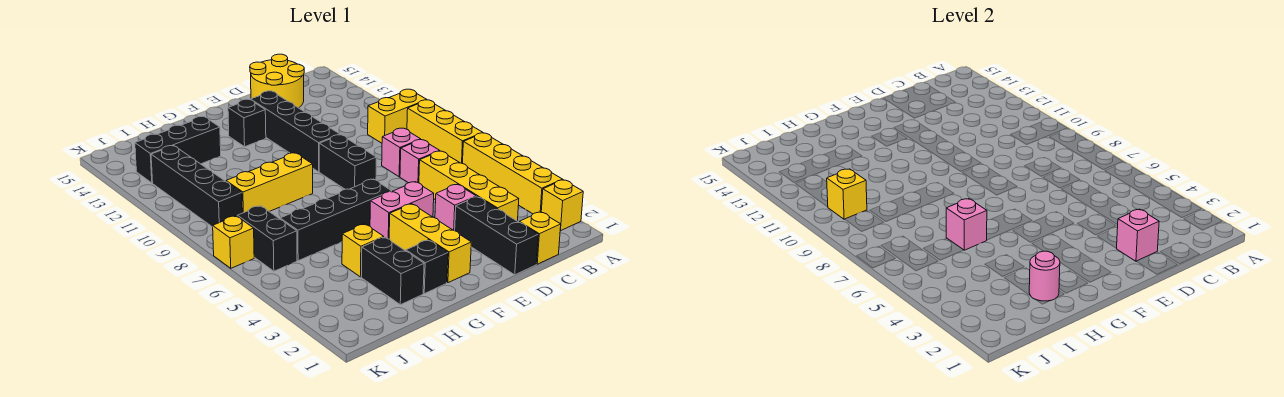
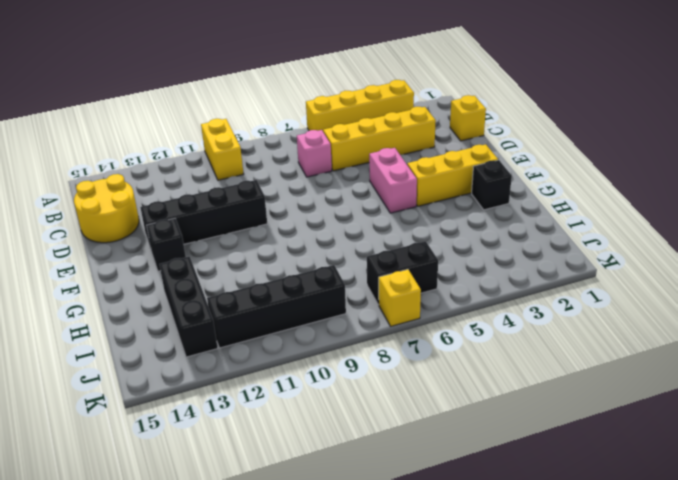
none -> yellow 1x1 brick [541,180,583,230]
none -> yellow 1x3 brick [407,100,483,163]
none -> pink 1x1 brick [382,128,421,177]

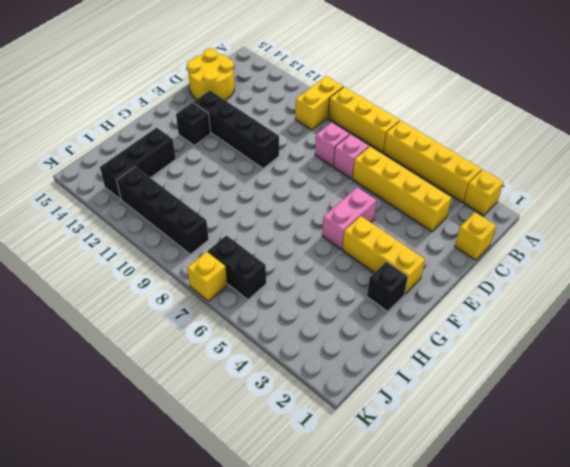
none -> black 1x3 brick [455,197,538,275]
none -> pink 1x1 brick [435,185,476,231]
none -> black 1x2 brick [319,135,376,189]

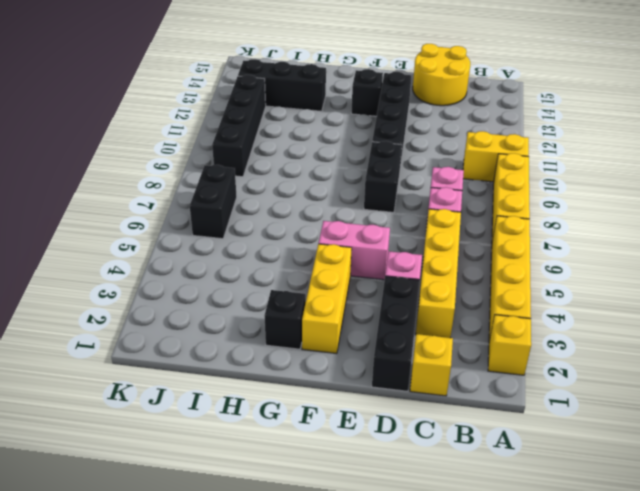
none -> black 1x4 brick [280,179,392,261]
none -> yellow 1x3 brick [226,153,313,213]
none -> black 1x2 brick [361,237,424,305]

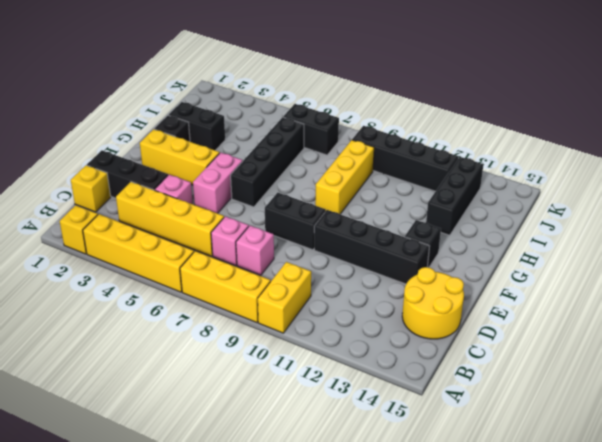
none -> yellow 1x1 brick [342,224,384,277]
none -> yellow 1x1 brick [213,216,254,268]
none -> pink 1x1 brick [1116,209,1159,261]

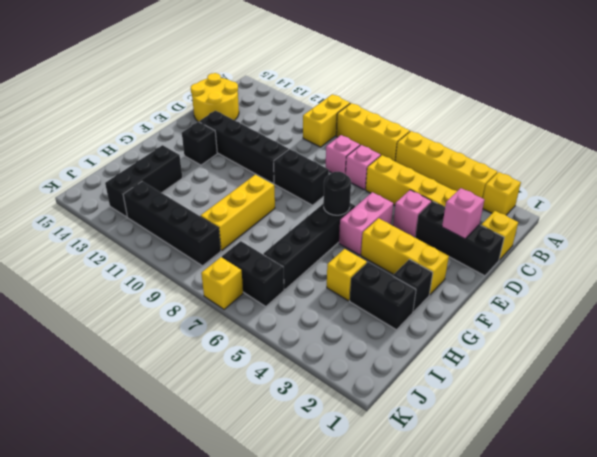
black 1x1 round brick [323,172,351,215] -> none
none -> pink 1x1 round brick [1029,251,1060,301]
none -> pink 1x1 brick [946,199,987,250]
none -> yellow 1x1 brick [827,169,867,219]

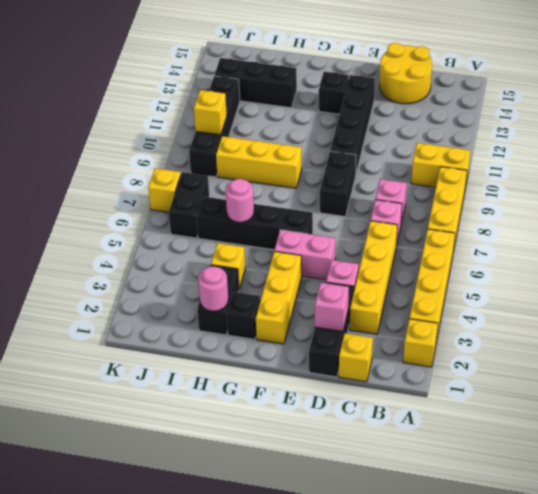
pink 1x1 round brick [226,179,254,222] -> pink 1x1 brick [946,199,987,250]

